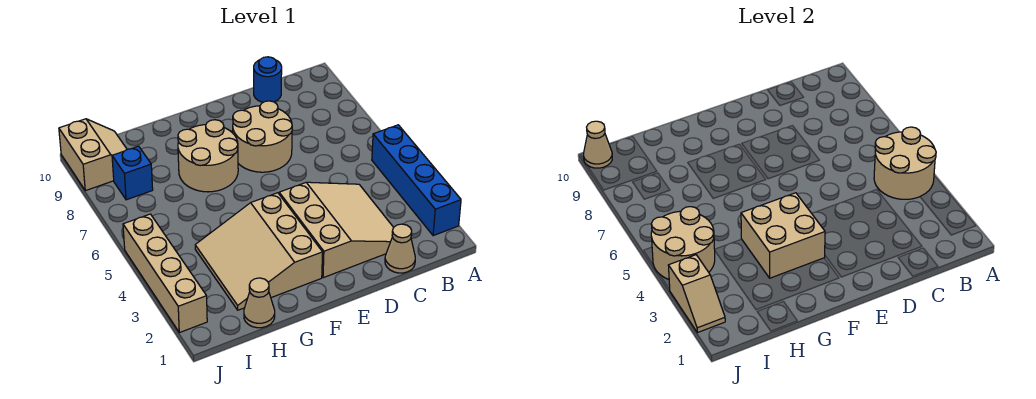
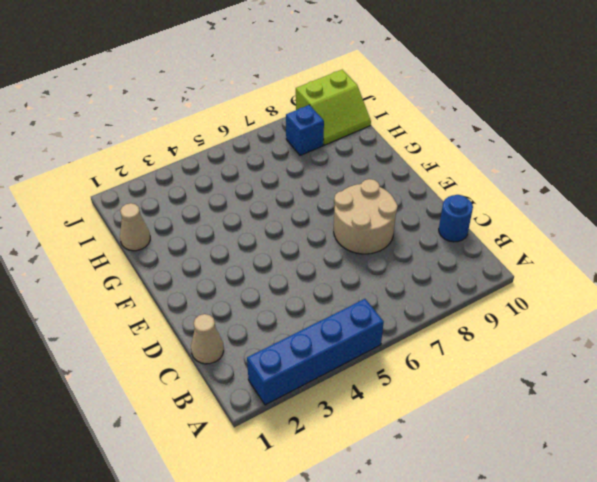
lime 2x2 slope [296,70,371,145] -> tan 2x2 slope [59,119,127,191]
none -> tan 3x3 slope [279,182,394,278]
none -> tan 3x3 slope [195,193,323,310]
none -> tan 2x2 round brick [178,120,238,192]

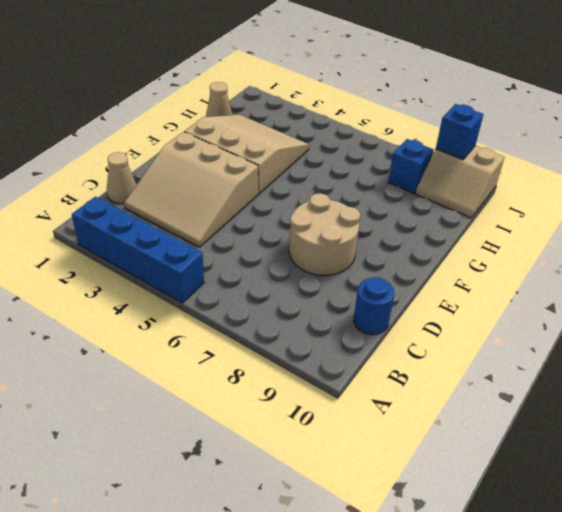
blue 1x1 brick [436,104,483,160] -> none
none -> tan 2x2 round brick [178,120,238,192]
none -> tan 1x4 brick [123,214,207,333]
none -> tan 2x2 round brick [874,127,936,199]

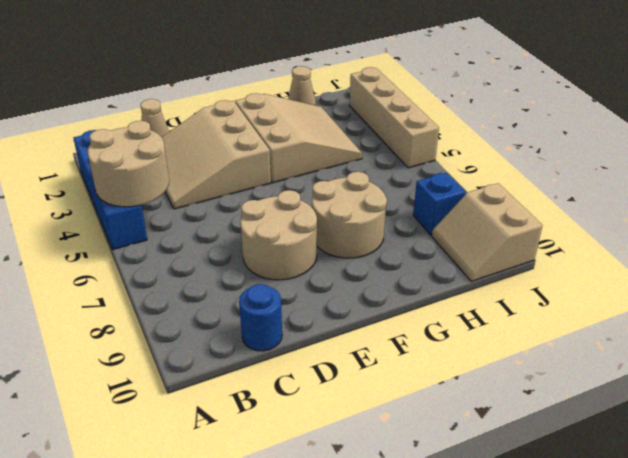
none -> tan 2x2 brick [741,193,825,278]
none -> tan 2x2 round brick [651,207,715,279]
none -> tan 1x2 slope [668,255,725,333]

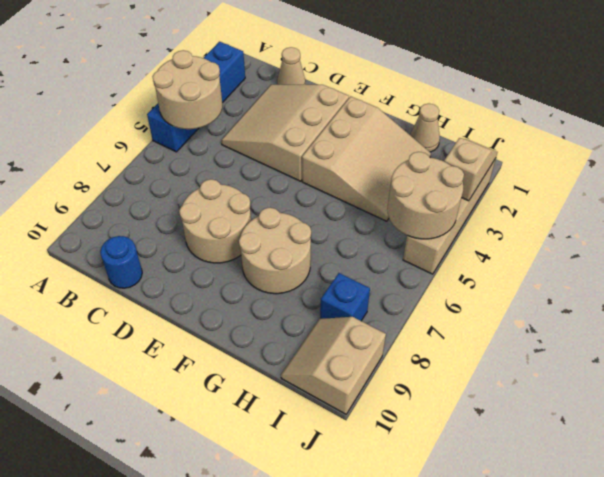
none -> tan 2x2 brick [741,193,825,278]
none -> tan 1x1 cone [583,121,612,168]

